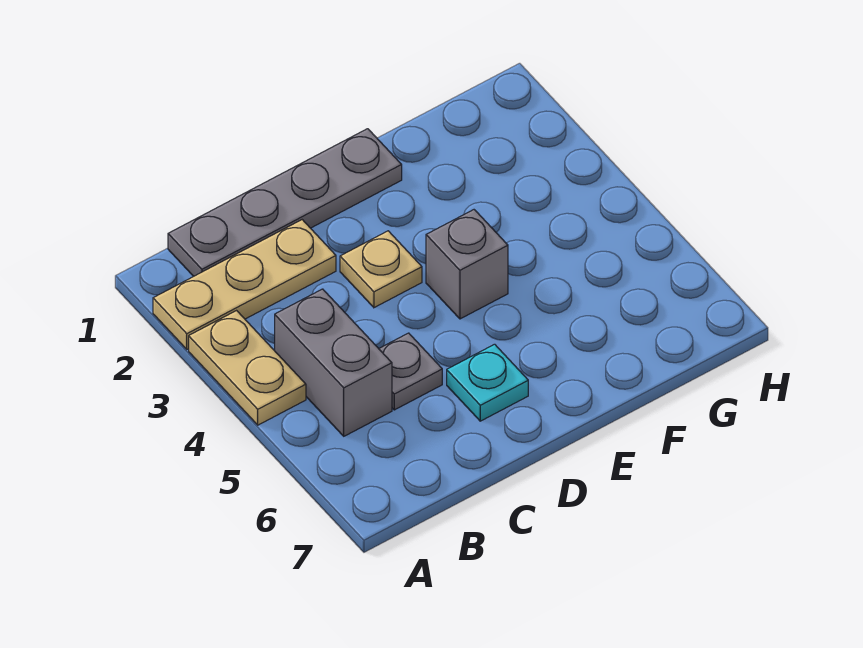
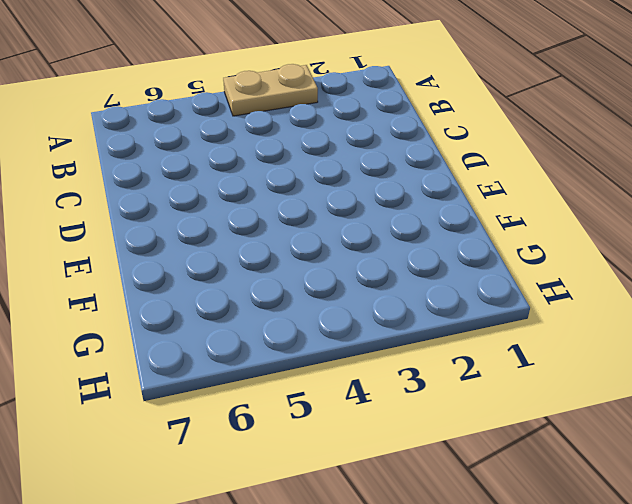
none -> tan 1x3 plate [153,220,336,349]
none -> grey 1x4 plate [168,129,402,276]

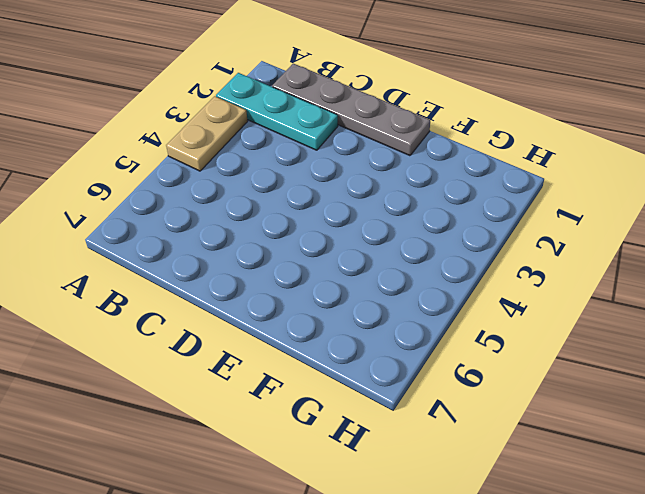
cyan 1x3 plate [216,73,338,150] -> tan 1x3 plate [153,220,336,349]
none -> grey 1x2 brick [275,289,392,436]
none -> grey 1x1 plate [379,333,442,410]

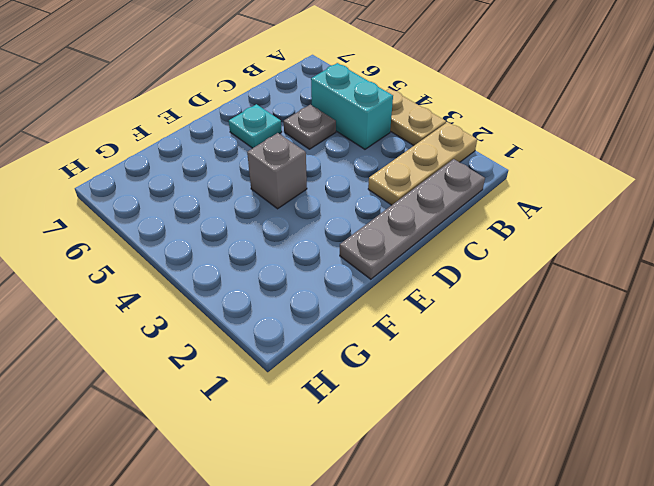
cyan 1x2 brick [311,63,393,149] -> grey 1x2 brick [275,289,392,436]
none -> tan 1x1 plate [340,231,422,308]

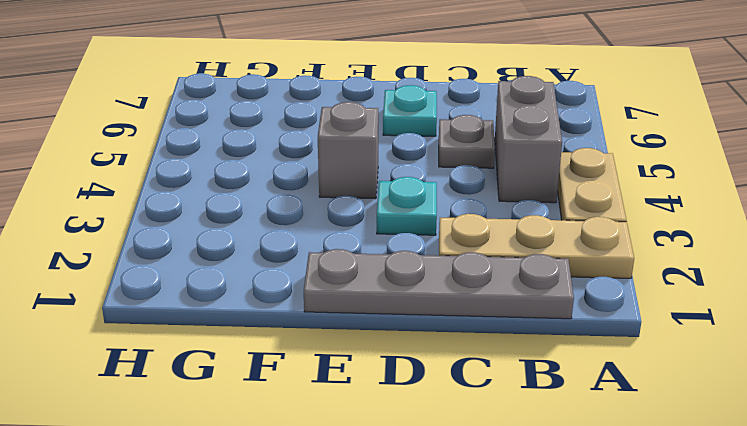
cyan 1x1 plate [377,177,437,235] -> tan 1x1 plate [340,231,422,308]

